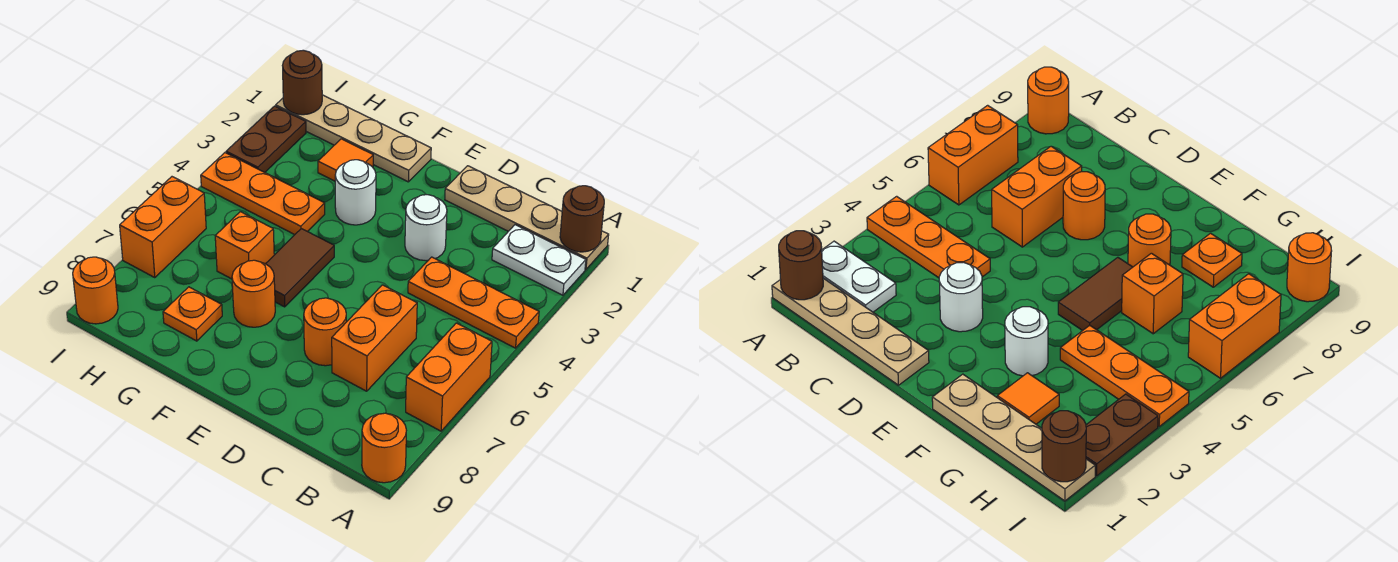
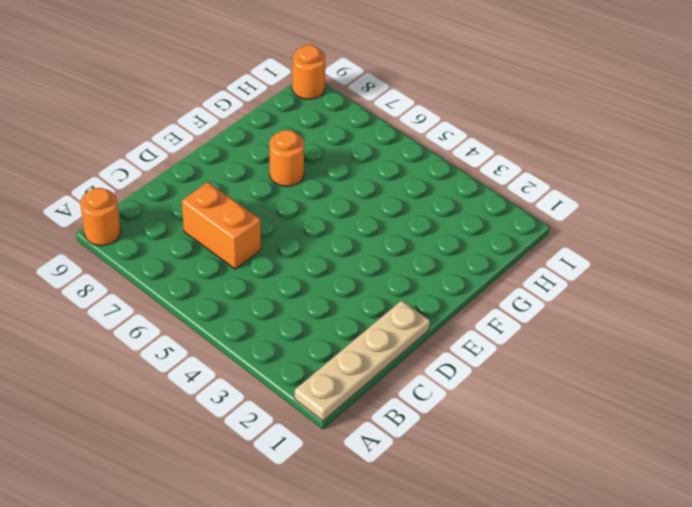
none -> white 1x2 plate [492,225,586,295]
none -> orange 1x3 plate [408,257,539,348]
none -> orange 1x2 brick [406,323,492,431]

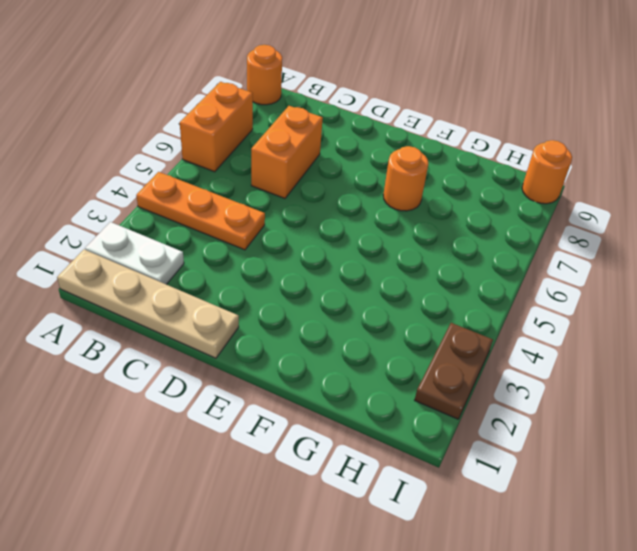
none -> white 1x1 round brick [405,195,447,261]
none -> orange 1x1 round brick [304,298,347,366]
none -> tan 1x4 plate [276,95,431,182]

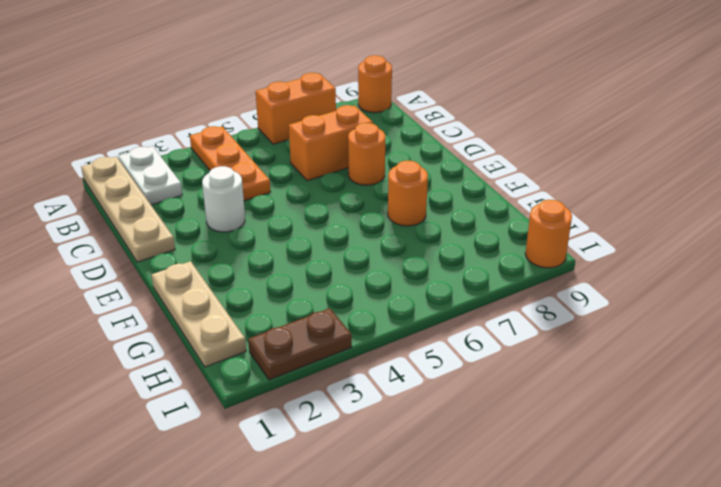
tan 1x3 plate [152,261,246,367] -> tan 1x4 plate [276,95,431,182]
none -> white 1x1 round brick [335,160,376,225]
none -> brown 1x2 tile [266,229,334,307]
none -> orange 1x1 tile [318,139,373,181]

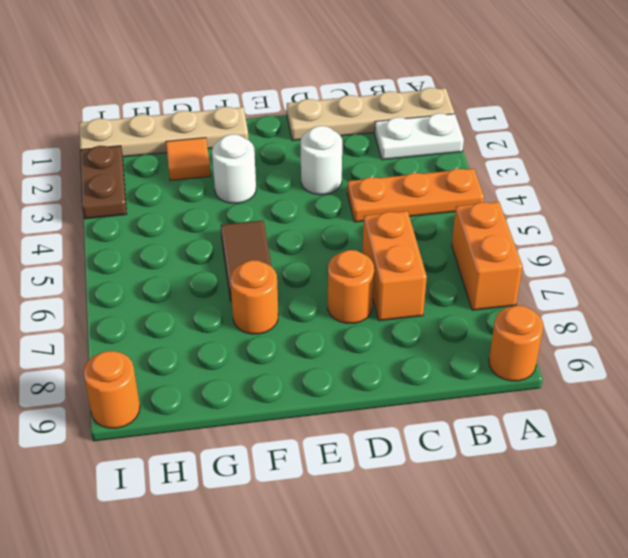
none -> orange 1x3 plate [201,153,325,235]
none -> orange 1x1 brick [215,212,274,279]
none -> orange 1x1 plate [163,287,222,341]

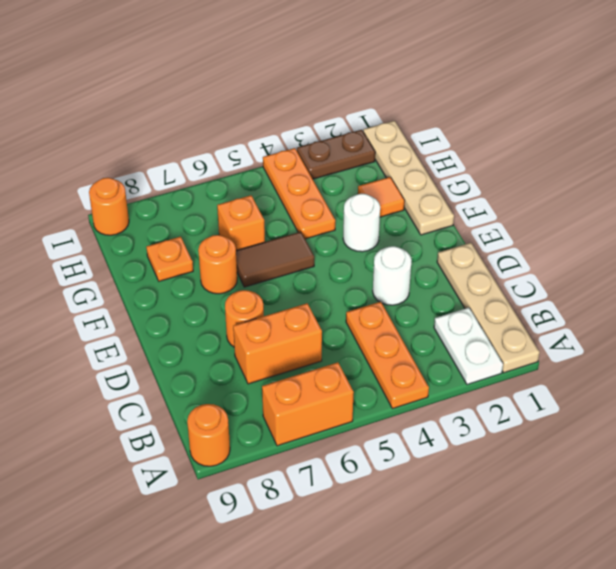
none -> orange 1x2 brick [120,177,206,278]
none -> brown 1x1 round brick [560,186,604,252]
none -> brown 1x1 round brick [283,50,322,115]

